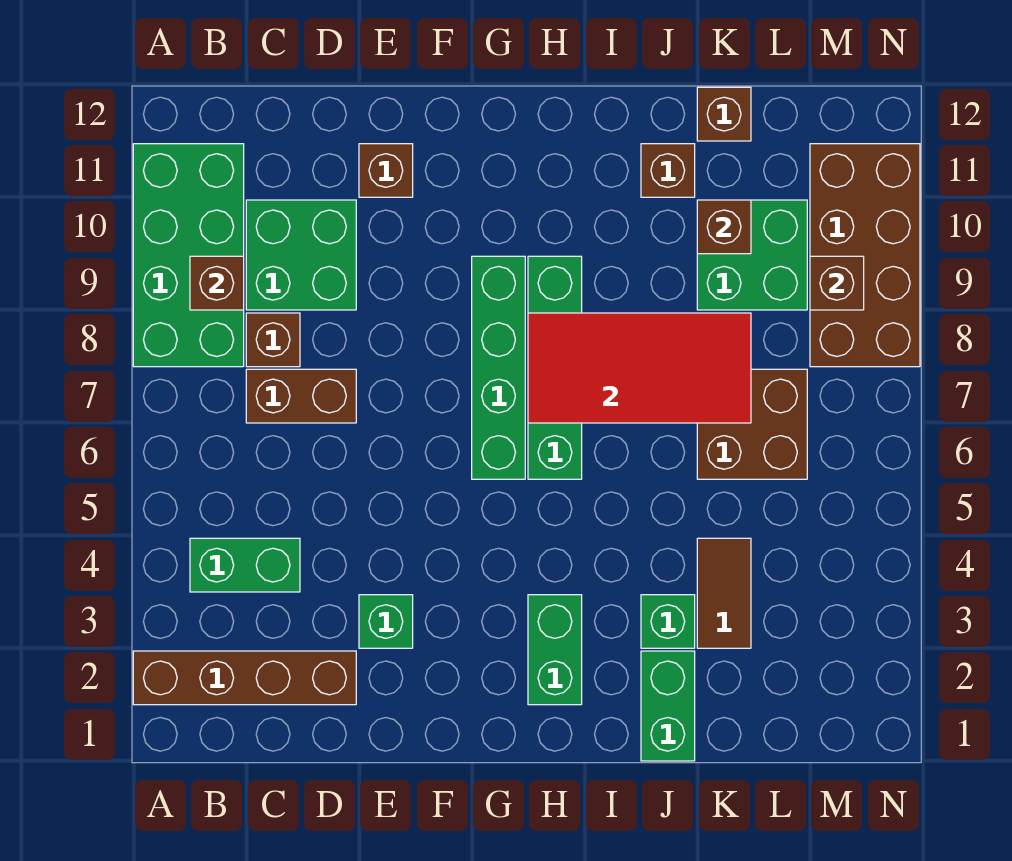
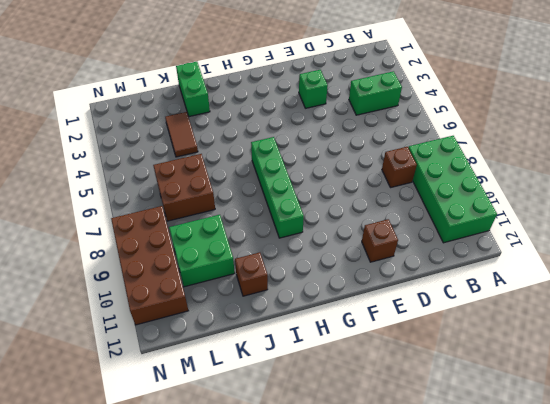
none -> brown 1x4 brick [133,651,356,705]
none -> brown 1x2 brick [246,369,356,423]
none -> green 2x2 brick [246,200,356,310]

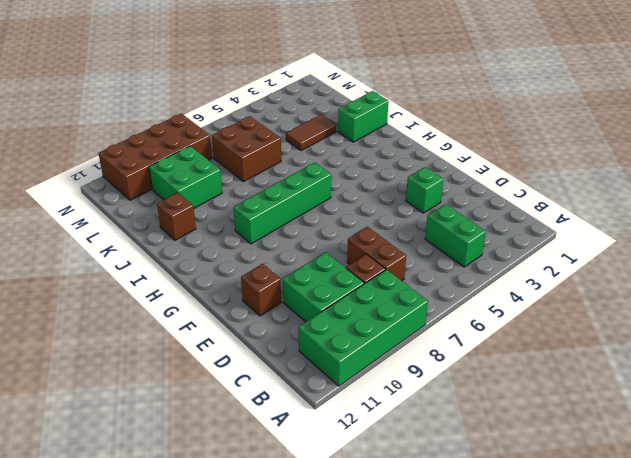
none -> brown 1x4 brick [133,651,356,705]
none -> green 1x4 brick [472,256,525,479]
none -> green 1x2 brick [528,595,582,705]

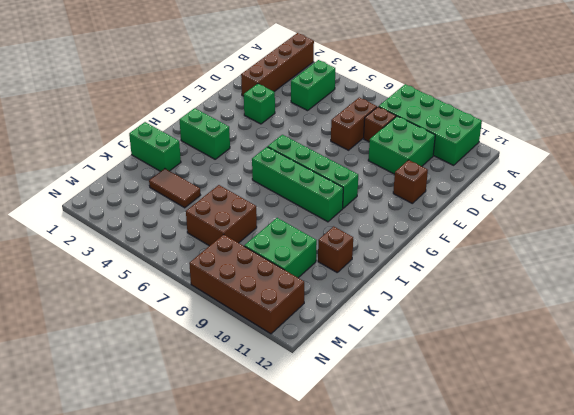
none -> green 1x1 brick [641,595,695,648]
none -> brown 1x1 brick [697,87,751,141]
none -> brown 1x1 brick [190,256,244,310]

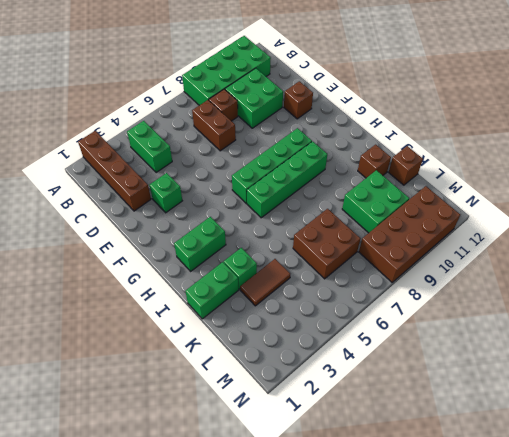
none -> brown 1x1 brick [190,256,244,310]
none -> red 2x4 tile [528,313,751,423]
none -> brown 1x1 brick [697,200,751,254]

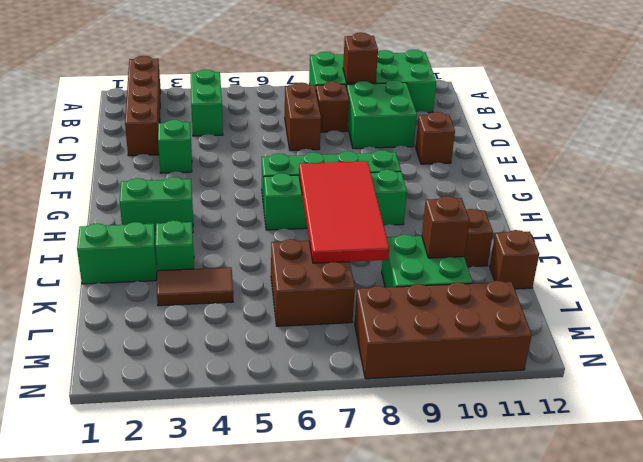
none -> brown 1x1 brick [810,256,864,310]

